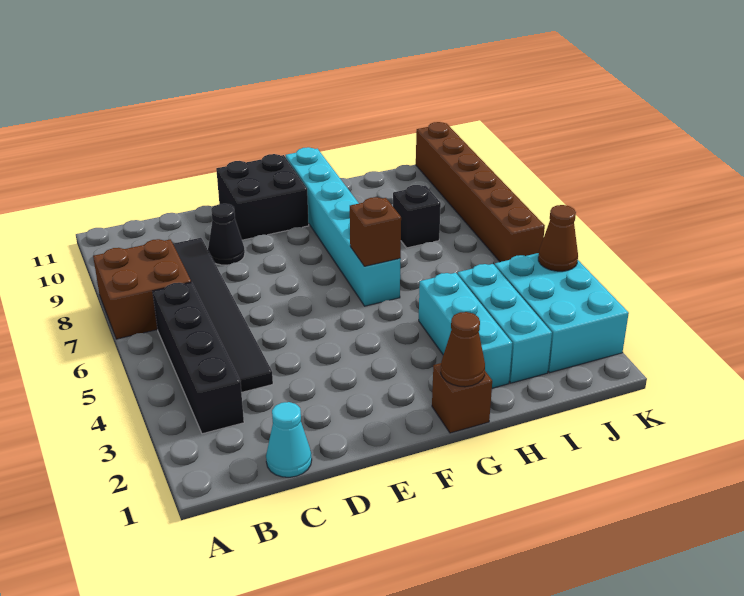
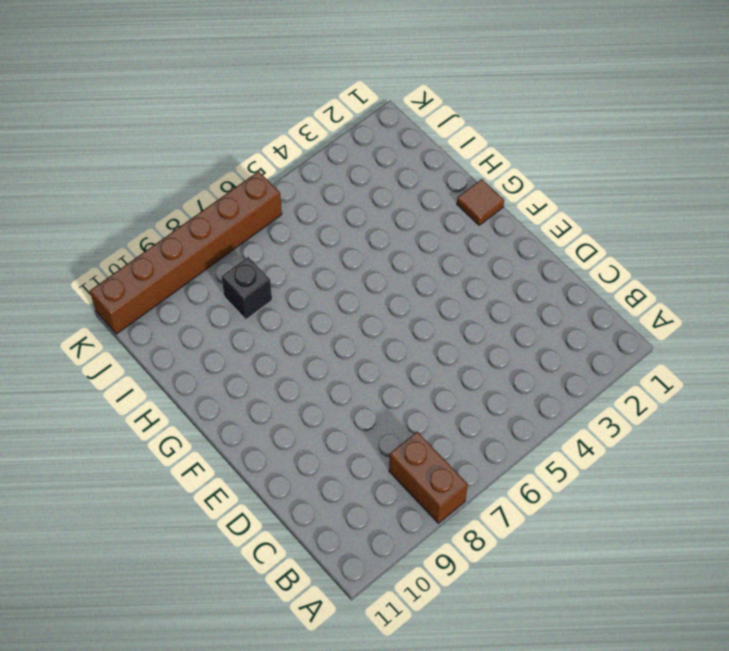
brown 1x2 brick [389,432,468,523] -> brown 2x2 brick [93,239,191,339]
brown 1x1 tile [457,179,504,225] -> brown 1x1 brick [432,363,492,433]
none -> black 1x4 brick [153,282,244,434]
none -> cyan 1x1 cone [266,402,312,477]
none -> black 1x6 tile [173,238,273,392]

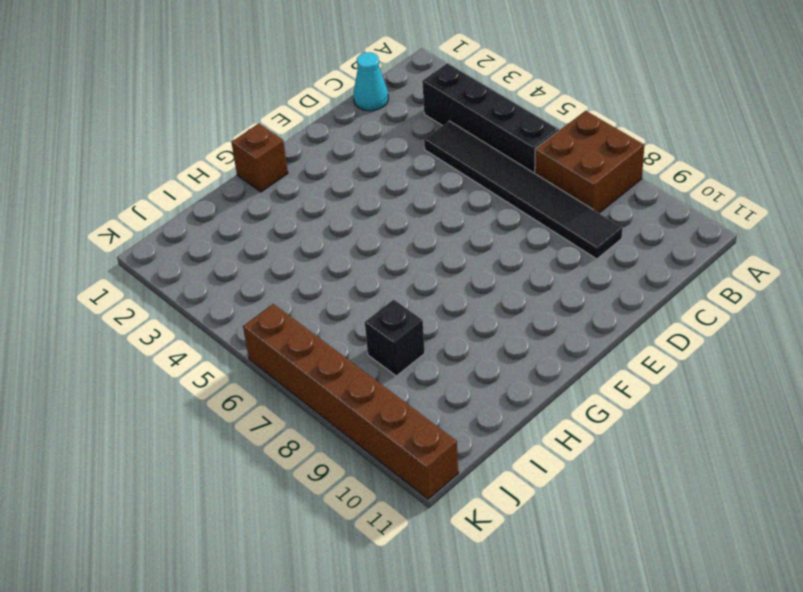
none -> black 1x1 cone [208,204,245,265]
none -> black 2x2 brick [216,154,309,240]
none -> cyan 1x6 brick [285,147,401,306]

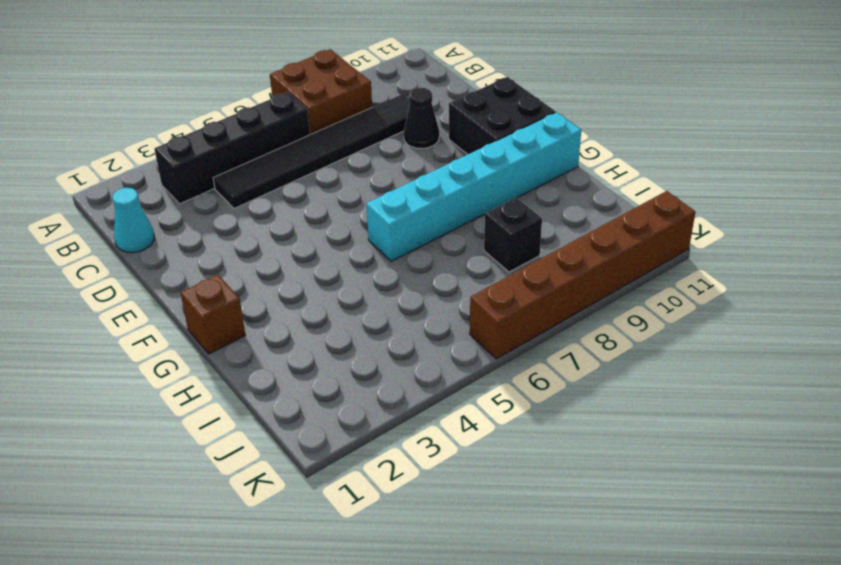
none -> cyan 1x3 brick [419,273,512,388]
none -> cyan 1x3 brick [457,264,552,383]
none -> cyan 2x3 brick [495,253,629,373]

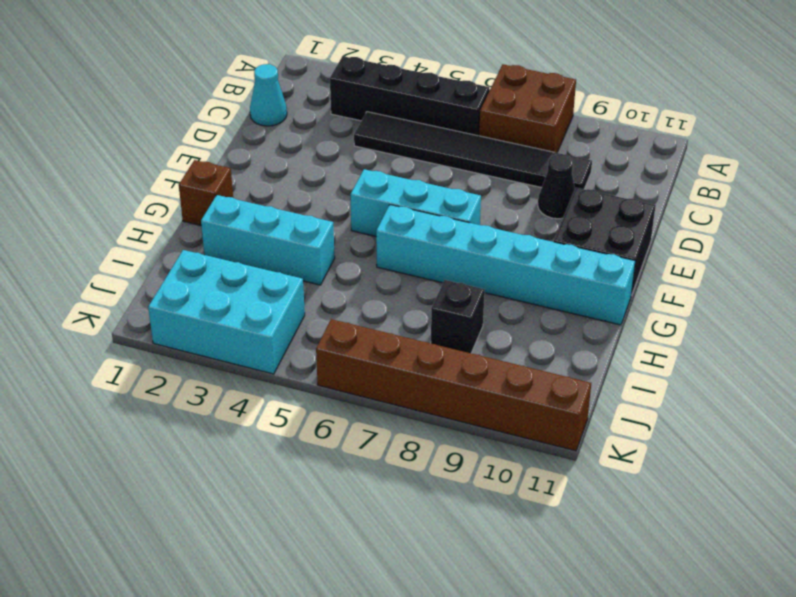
cyan 1x3 brick [350,169,481,236] -> cyan 1x3 brick moved to [457,264,552,383]
none -> brown 1x1 cone [441,312,485,387]
none -> brown 1x1 brick [350,197,401,266]
none -> brown 1x1 cone [538,205,578,271]

